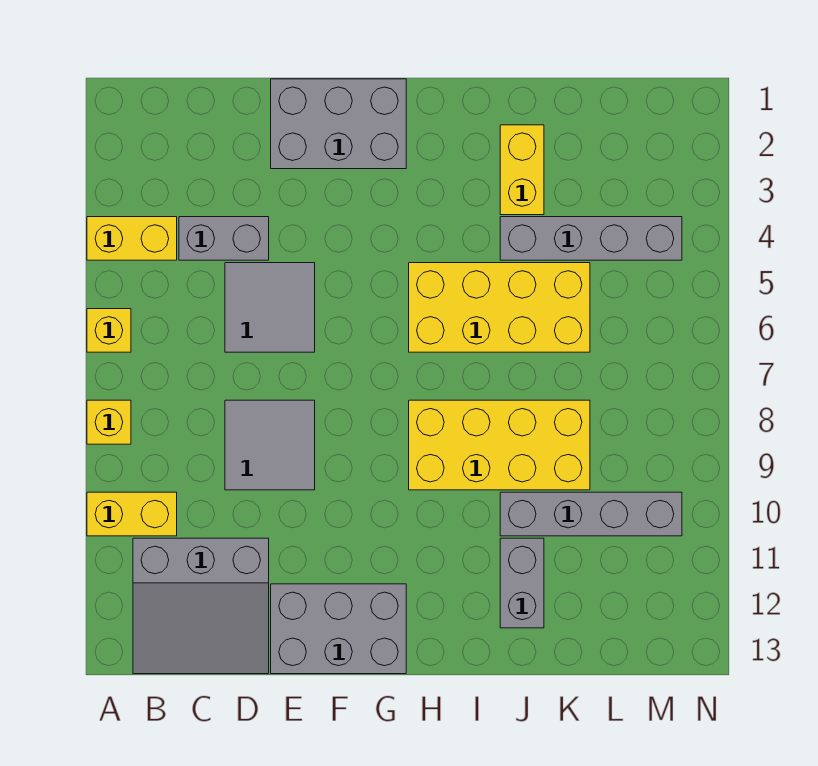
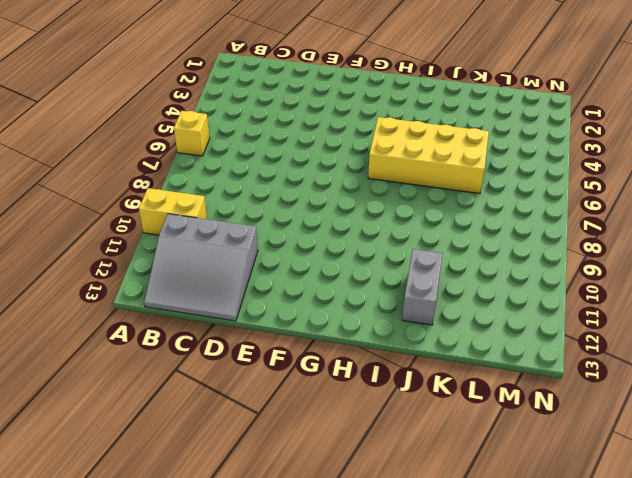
none -> yellow 1x2 brick [87,217,177,260]
none -> yellow 1x1 brick [87,400,131,444]
none -> grey 1x2 brick [179,217,269,260]

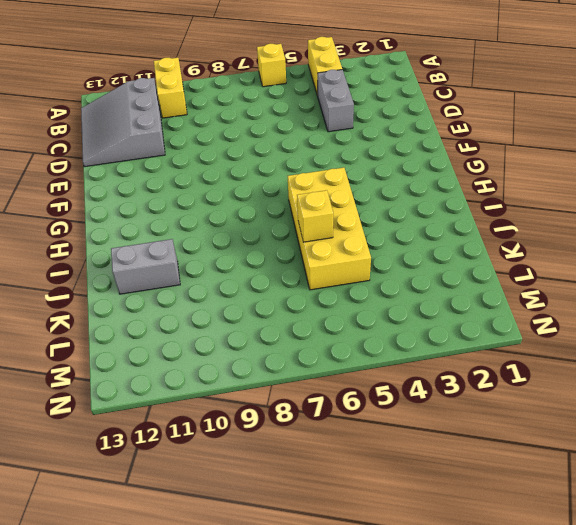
yellow 1x1 brick [297,190,333,242] -> yellow 1x1 brick moved to [87,400,131,444]
none -> grey 2x2 tile [225,263,315,352]
none -> grey 2x2 tile [225,400,315,490]
none -> grey 2x3 brick [271,79,406,169]

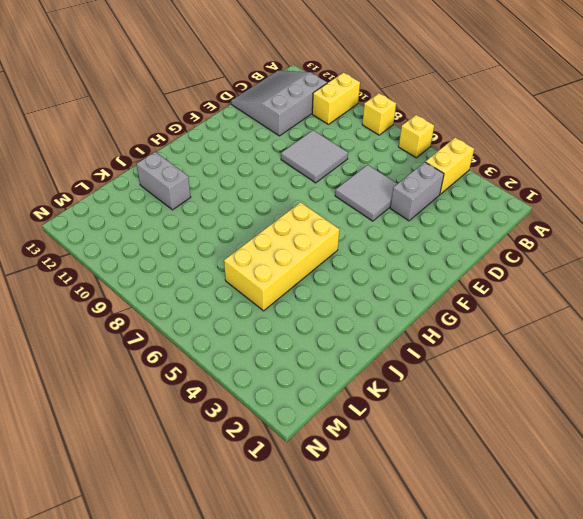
none -> grey 2x3 brick [271,79,406,169]
none -> grey 2x3 brick [271,584,406,674]
none -> yellow 2x4 brick [409,400,590,490]

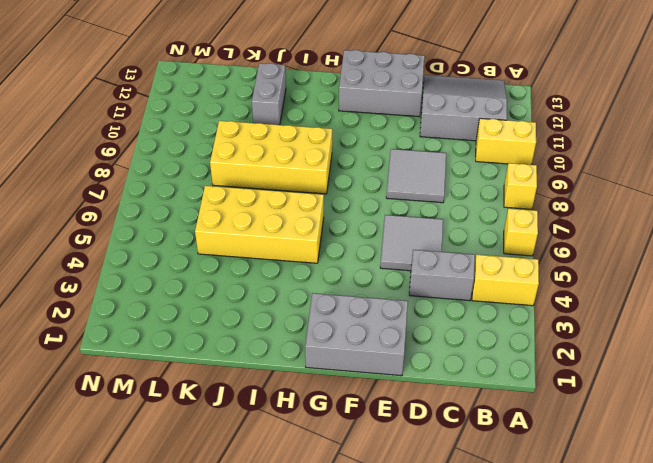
none -> yellow 1x2 brick [500,125,544,215]
none -> grey 1x4 brick [500,217,682,260]
none -> grey 1x4 brick [500,492,682,536]

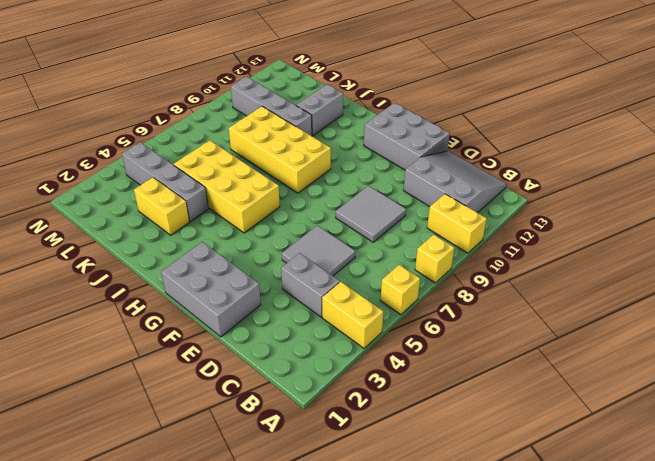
yellow 1x2 brick [134,177,189,235] -> yellow 1x2 brick turned to [500,125,544,215]

